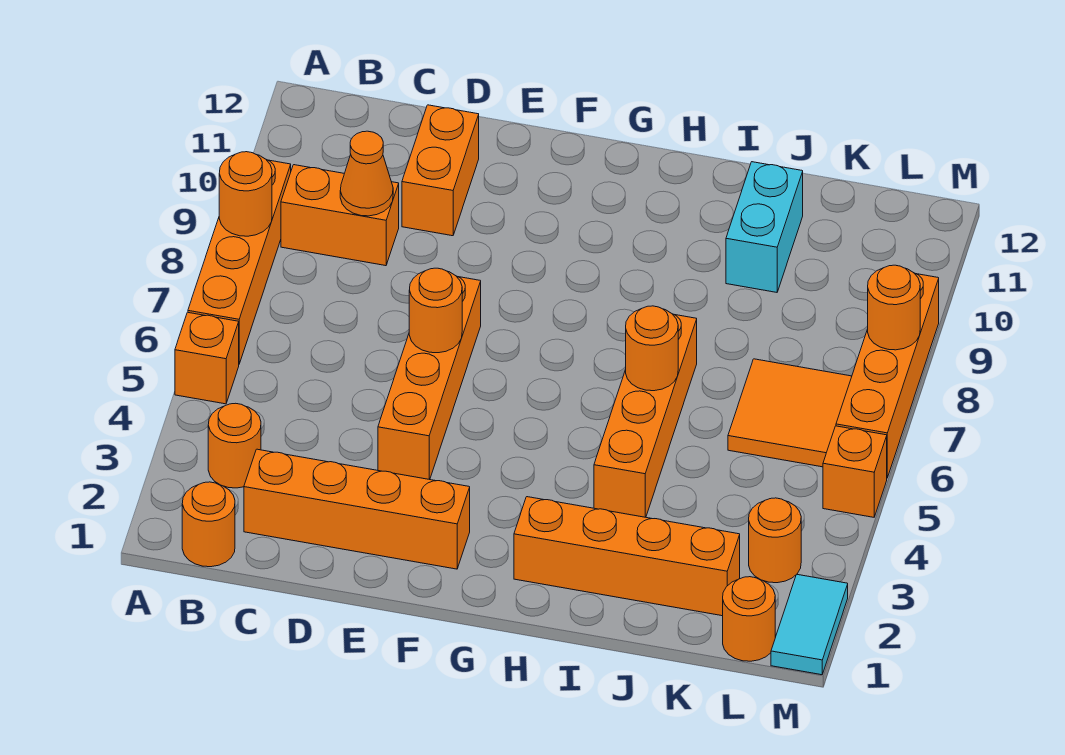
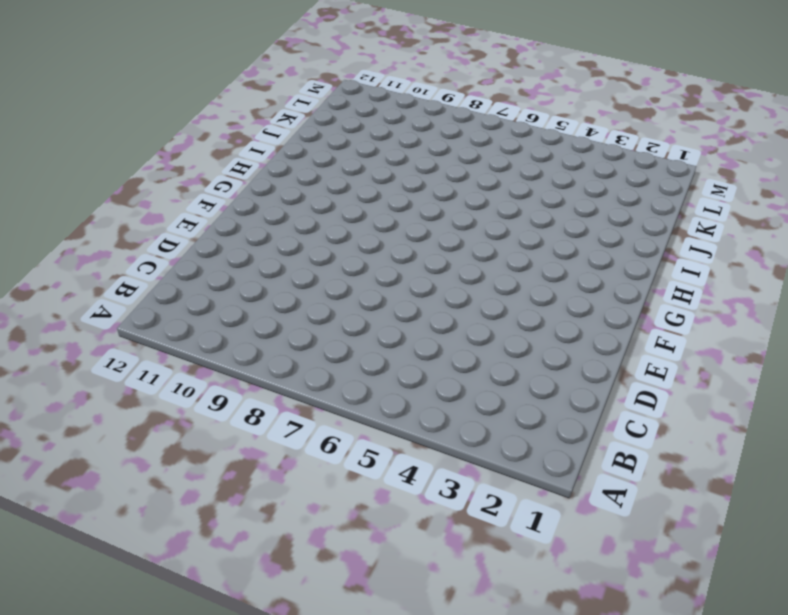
none -> orange 1x1 brick [175,312,239,404]
none -> orange 1x4 brick [188,160,291,364]
none -> orange 1x1 round brick [182,482,235,567]

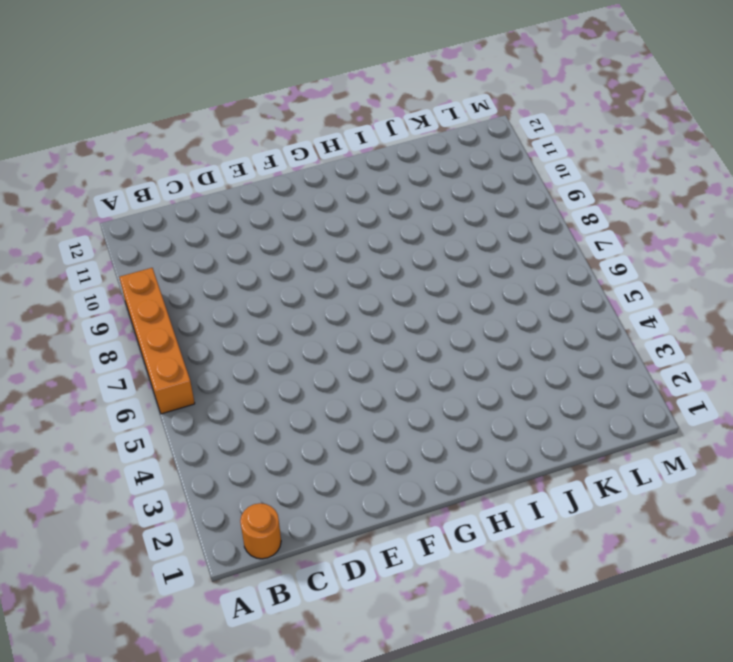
none -> orange 1x1 brick [175,312,239,404]
none -> orange 1x1 round brick [208,403,261,488]
none -> orange 1x2 brick [281,165,399,266]

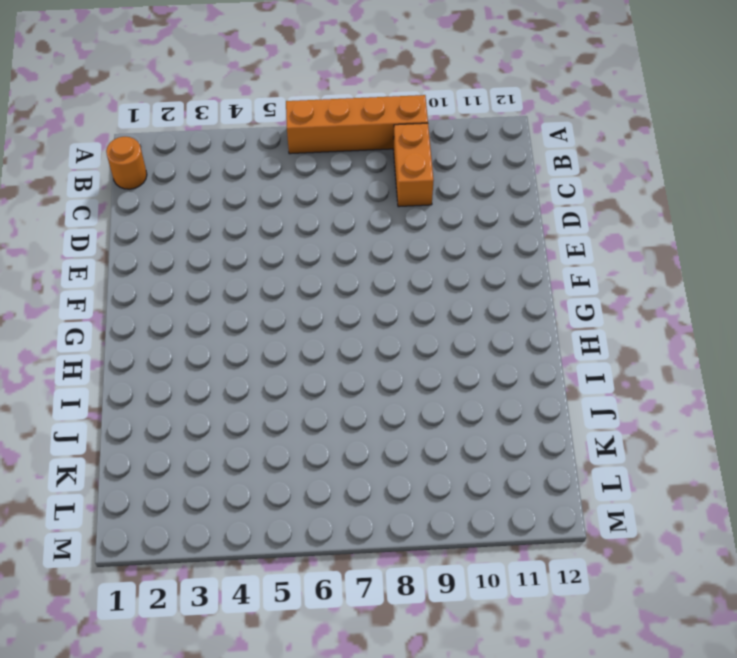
none -> orange 1x1 brick [175,312,239,404]
none -> orange 1x1 round brick [208,403,261,488]
none -> orange 1x4 brick [244,449,470,569]

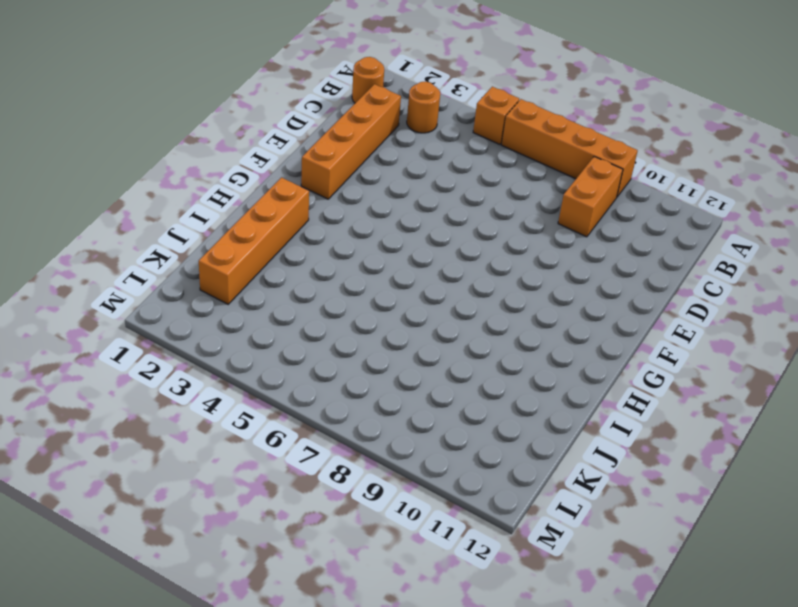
none -> orange 1x2 brick [402,105,479,236]
none -> orange 1x4 brick [378,276,481,480]
none -> orange 1x4 brick [594,314,697,517]

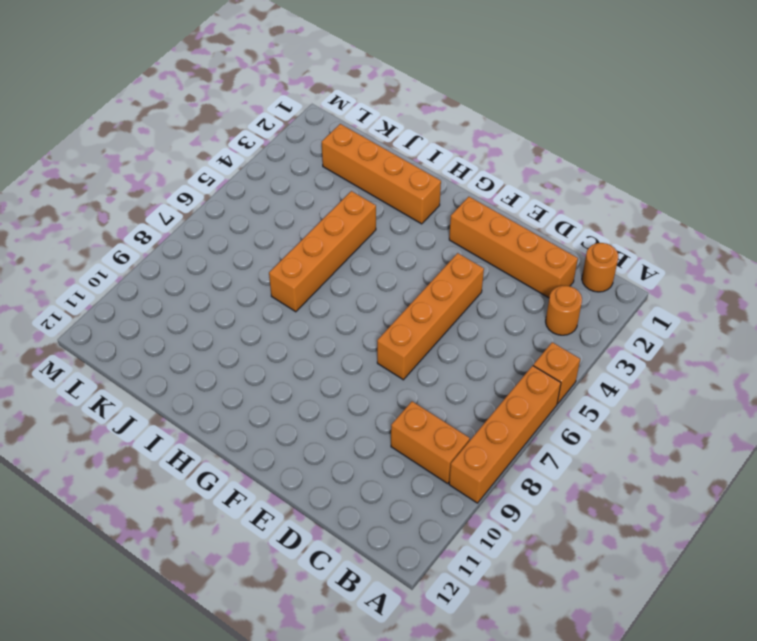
none -> orange 1x2 brick [402,105,479,236]
none -> cyan 1x2 brick [726,162,803,292]
none -> orange 2x2 tile [728,359,852,467]

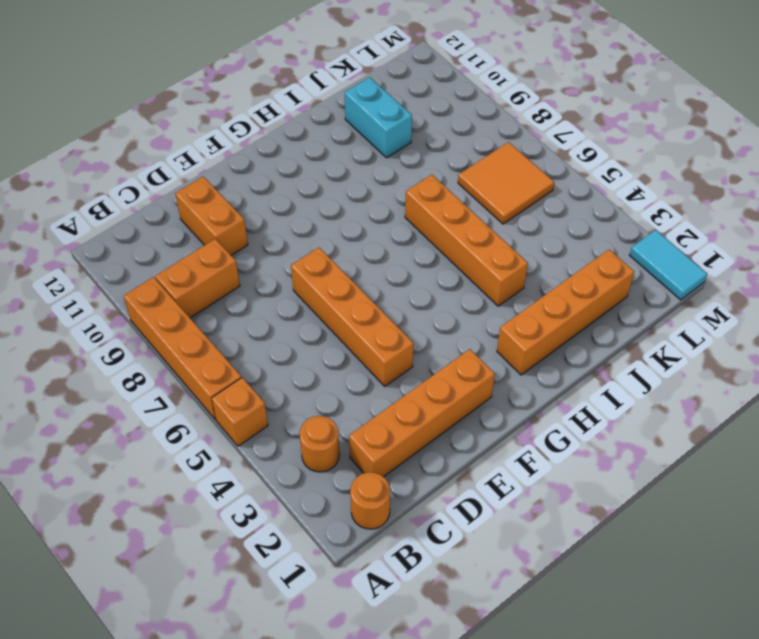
none -> orange 1x1 round brick [723,577,775,661]
none -> orange 1x1 round brick [749,498,801,583]
none -> orange 1x1 brick [823,426,887,517]

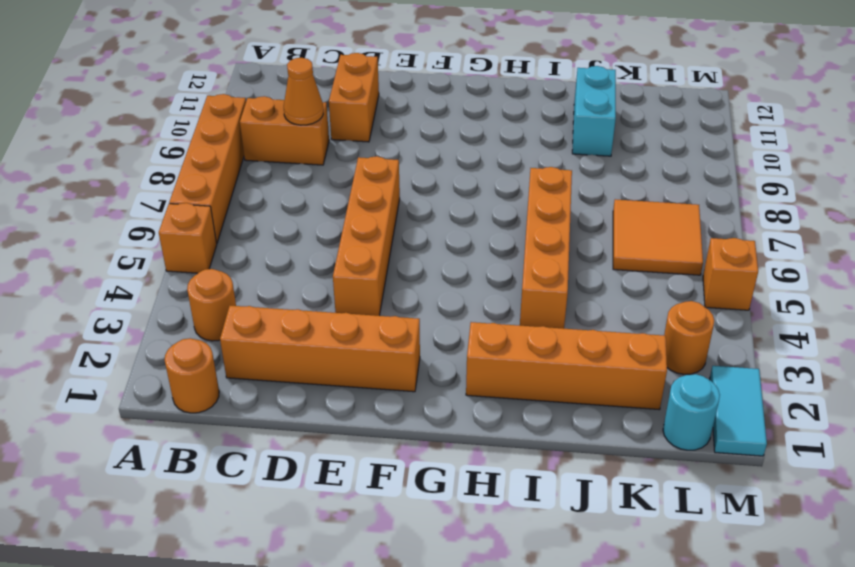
cyan 1x1 round brick [663,374,720,450] -> orange 1x1 round brick [723,577,775,661]
none -> orange 1x4 brick [836,273,939,478]
none -> orange 1x1 round brick [219,152,272,236]
none -> orange 1x1 round brick [409,268,462,353]

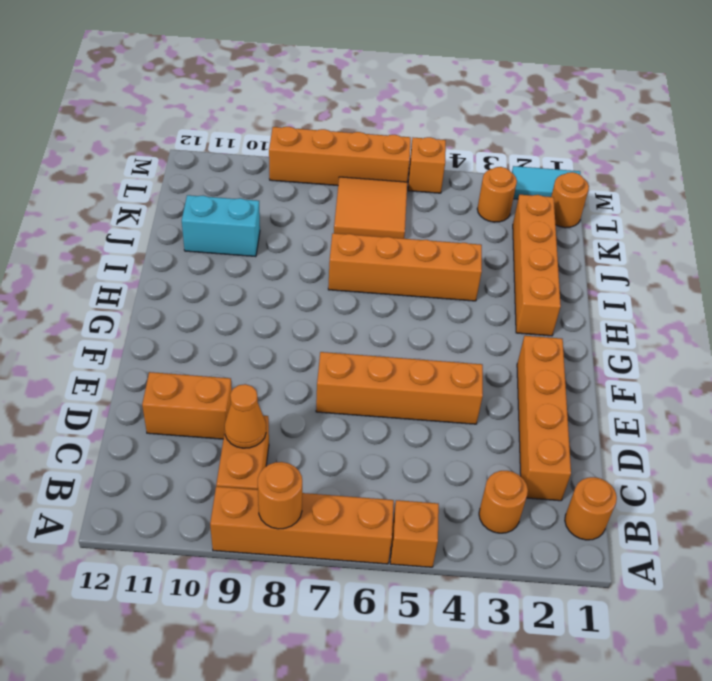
none -> orange 1x1 round brick [409,268,462,353]
none -> orange 1x1 round brick [626,306,678,391]
none -> orange 1x1 round brick [868,265,920,350]

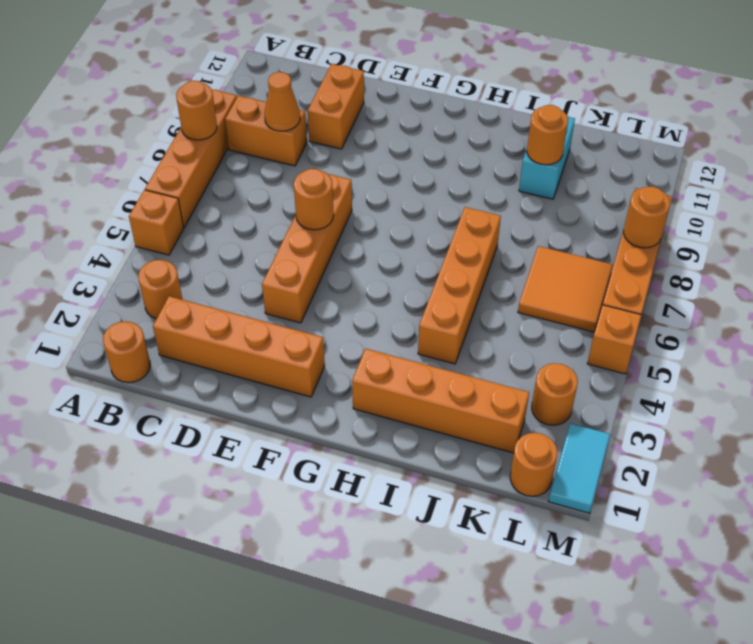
orange 1x1 round brick [527,105,568,165] -> orange 1x1 round brick moved to [626,306,678,391]

